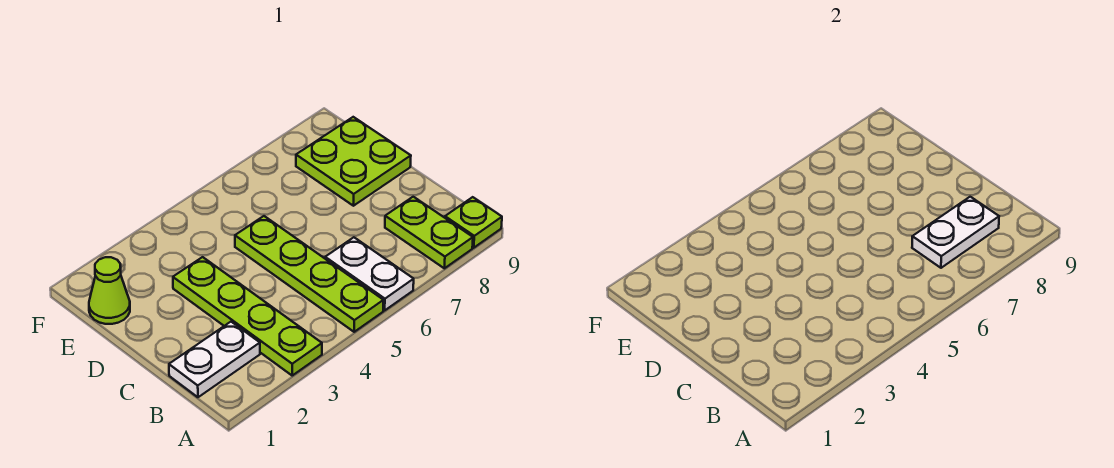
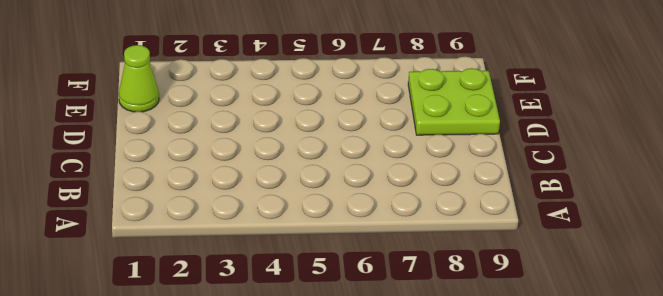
none -> lime 1x4 plate [173,257,322,375]
none -> lime 1x4 plate [235,216,384,332]

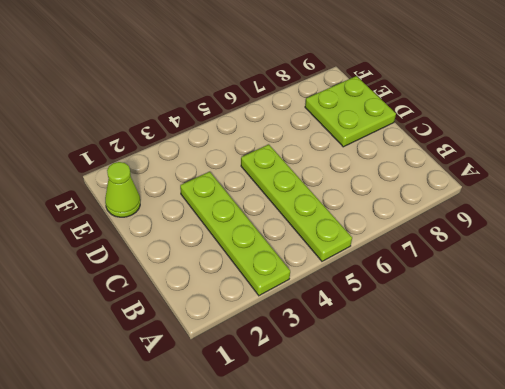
none -> white 1x2 plate [325,237,414,310]
none -> lime 1x2 plate [385,197,473,268]

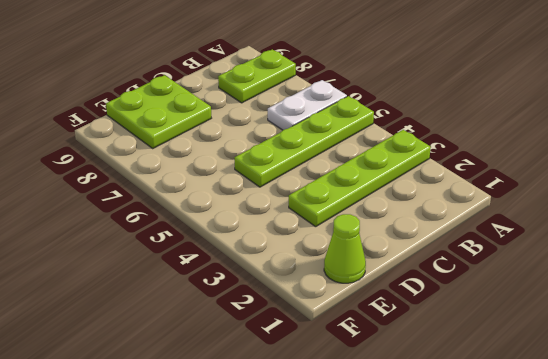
none -> lime 1x1 plate [445,197,502,248]
none -> white 1x2 plate [169,322,260,397]

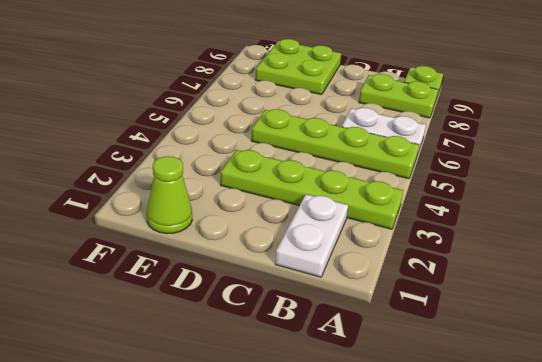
none -> white 1x2 plate [912,197,999,268]

